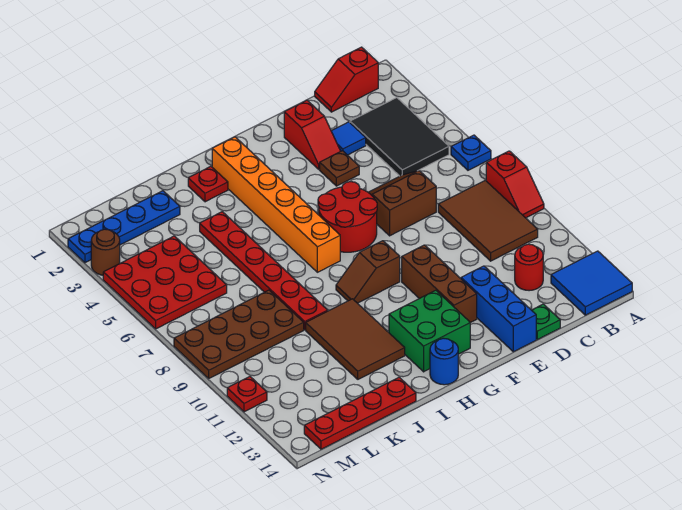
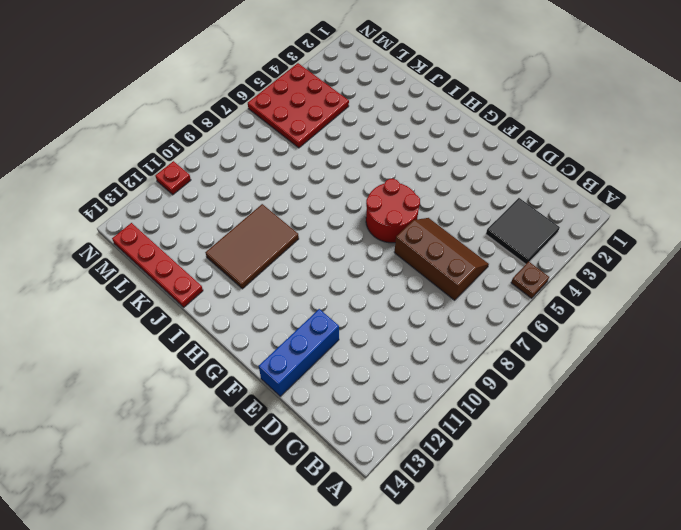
brown 1x1 plate [511,262,549,298] -> brown 1x1 plate moved to [320,151,359,186]
black 2x2 tile [486,198,560,264] -> black 2x3 tile [350,98,449,176]
brown 2x3 slope [394,218,489,300] -> brown 2x2 slope [368,171,436,236]
none -> blue 1x1 plate [451,135,491,170]
none -> red 1x2 slope [486,151,544,218]
none -> blue 2x2 tile [551,251,632,315]

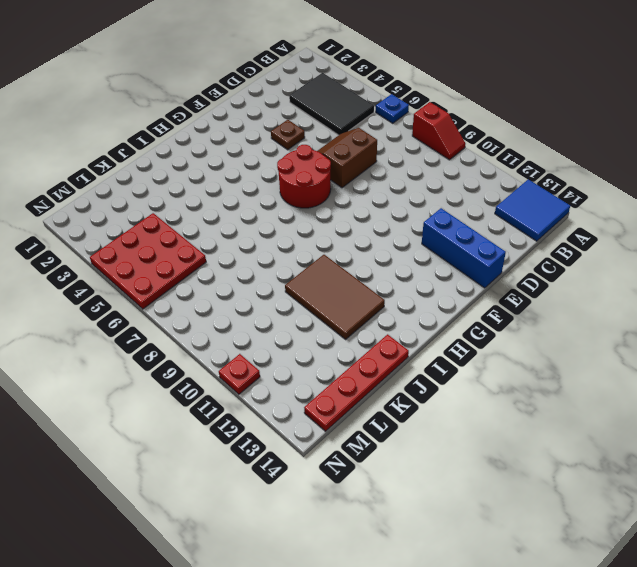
none -> red 1x2 slope [315,47,378,112]
none -> brown 2x3 tile [438,180,538,261]
none -> red 1x1 round brick [515,244,543,291]

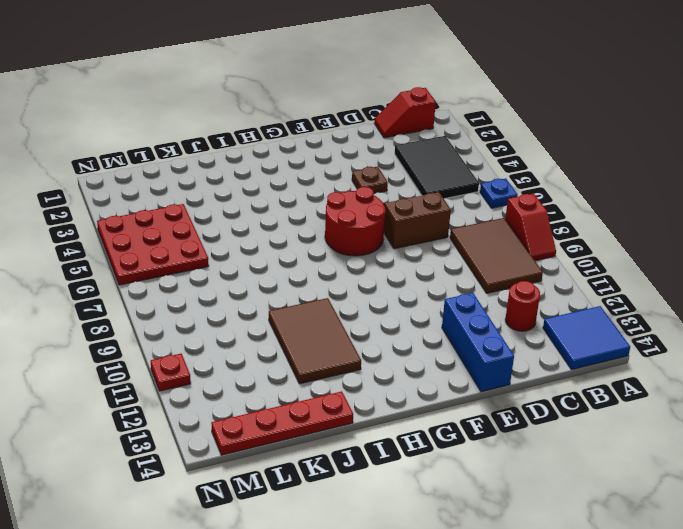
none -> blue 1x1 tile [331,122,366,155]
none -> green 1x1 plate [532,304,560,340]
none -> red 1x2 slope [284,100,341,169]

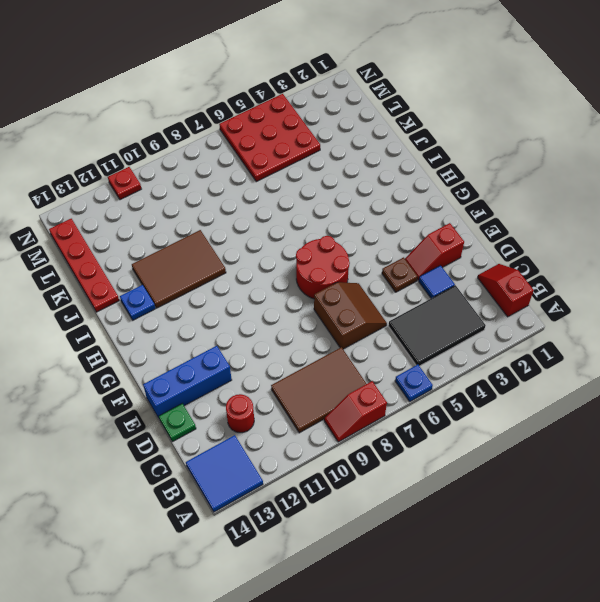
blue 1x1 plate [120,285,155,320] -> none
none -> brown 1x3 brick [402,245,477,323]
none -> brown 1x2 slope [336,241,400,303]
none -> green 2x2 brick [389,290,470,372]

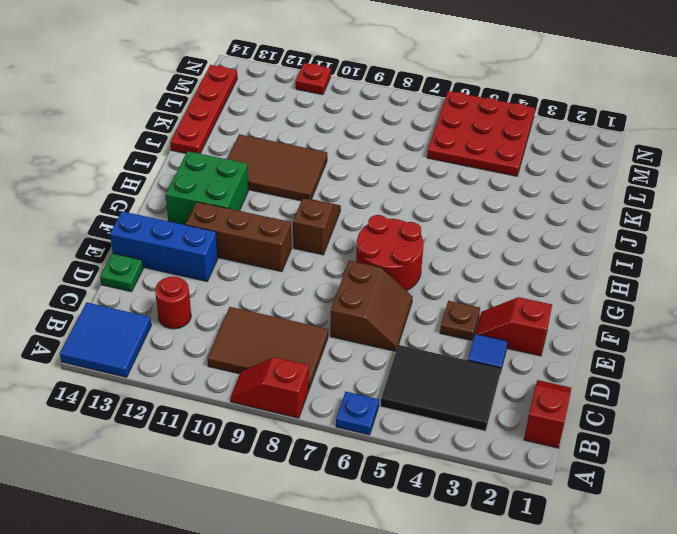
none -> orange 1x6 brick [212,137,340,272]
none -> blue 1x1 round brick [430,338,458,385]
none -> red 1x1 plate [188,166,228,202]

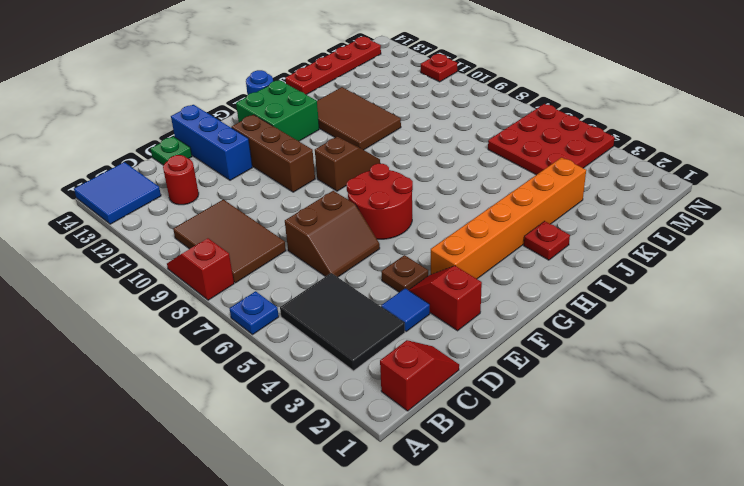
orange 1x6 brick [431,158,586,279] -> orange 1x6 brick turned to [212,137,340,272]
none -> red 1x6 plate [200,212,328,330]
none -> blue 1x4 plate [68,191,180,263]
none -> brown 2x4 plate [174,290,304,378]

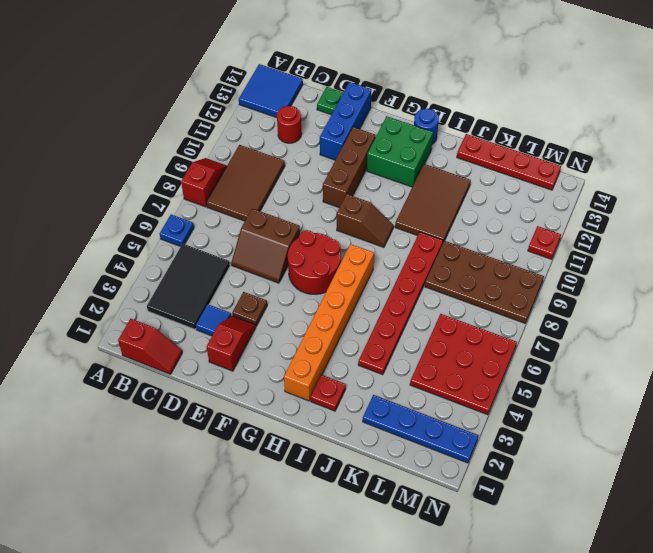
none -> brown 1x1 round brick [91,229,120,275]

